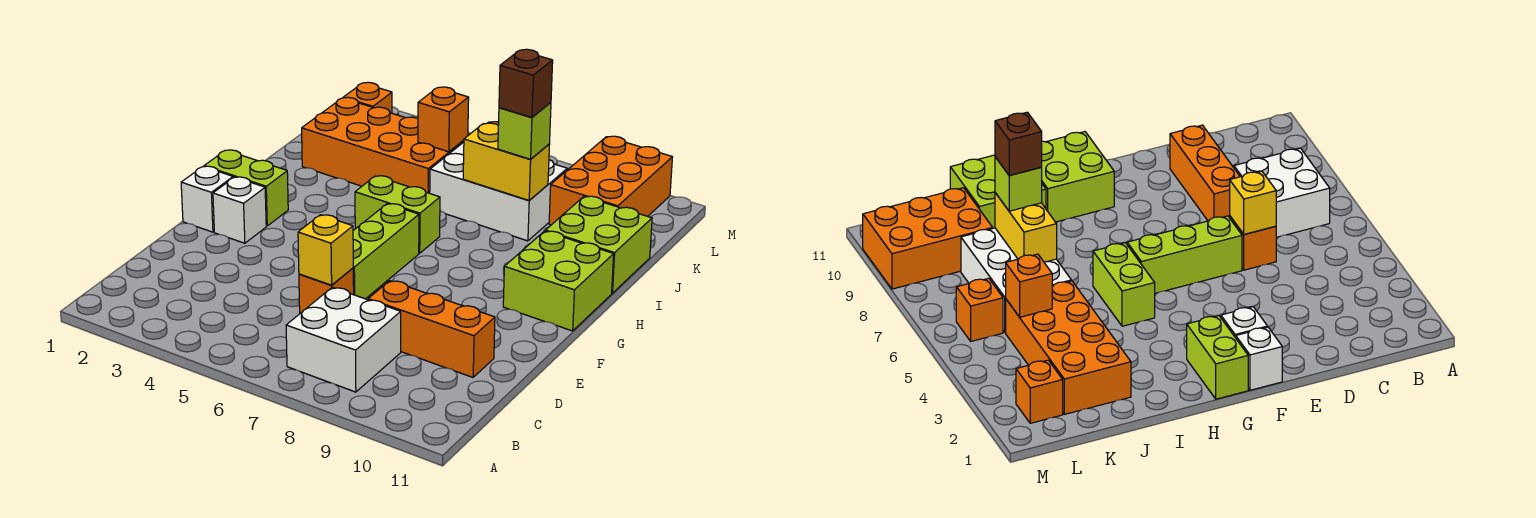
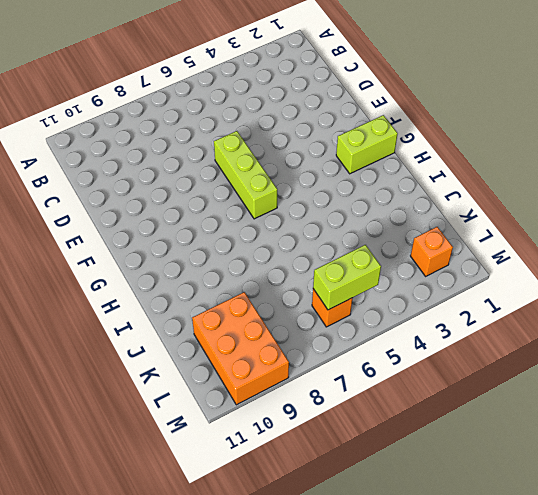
lime 1x2 brick [313,245,381,310] -> lime 1x2 brick moved to [355,176,440,253]
none -> white 2x2 brick [286,287,401,392]
none -> orange 1x1 brick [299,268,354,313]
none -> orange 1x3 brick [368,281,495,377]

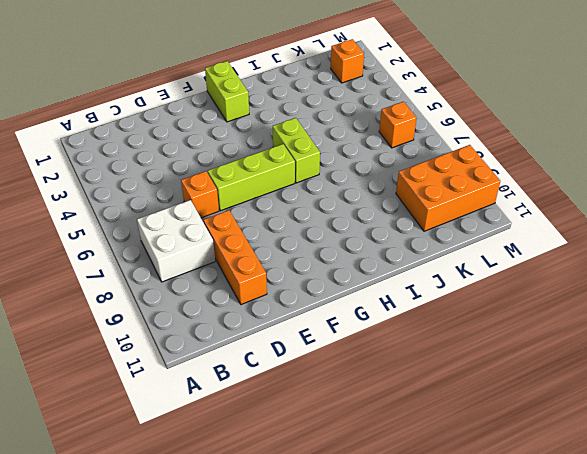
none -> white 1x1 brick [181,166,233,232]
none -> white 1x1 brick [213,177,266,243]
none -> lime 2x2 brick [503,231,614,331]

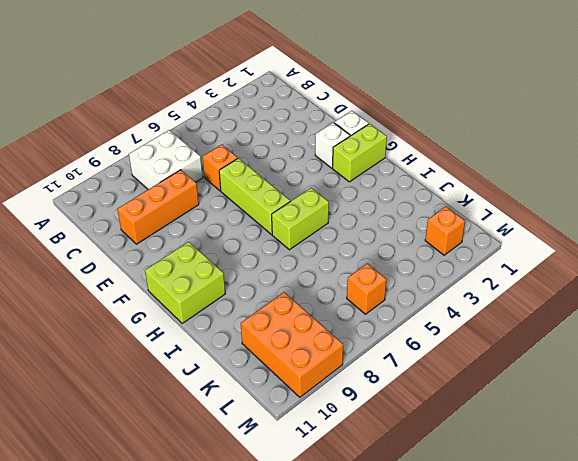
none -> lime 2x2 brick [545,196,652,293]
none -> orange 2x4 brick [302,97,464,193]
none -> white 2x3 brick [430,142,567,241]

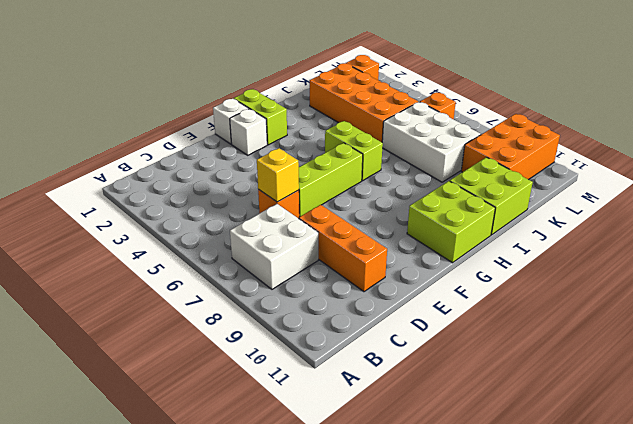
none -> yellow 1x2 brick [463,123,550,200]
none -> orange 1x1 brick [418,87,469,152]
none -> lime 1x1 brick [498,102,551,159]

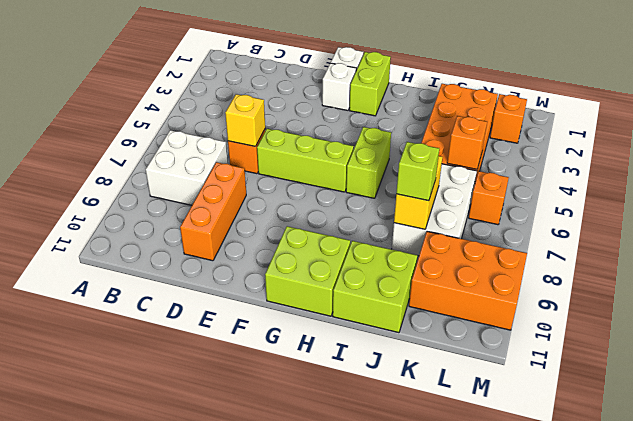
none -> brown 1x1 brick [499,49,553,117]

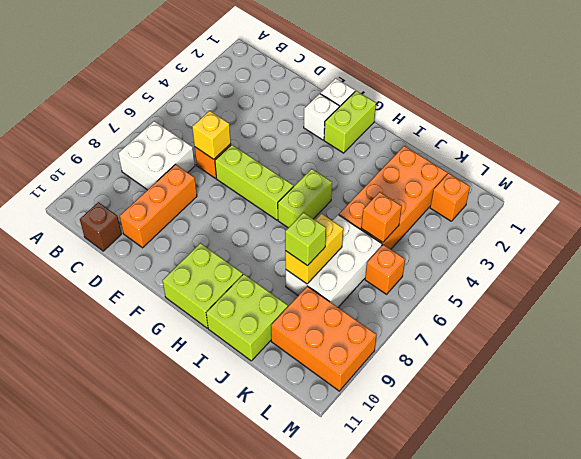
brown 1x1 brick [80,202,122,251] -> brown 1x1 brick moved to [499,49,553,117]

